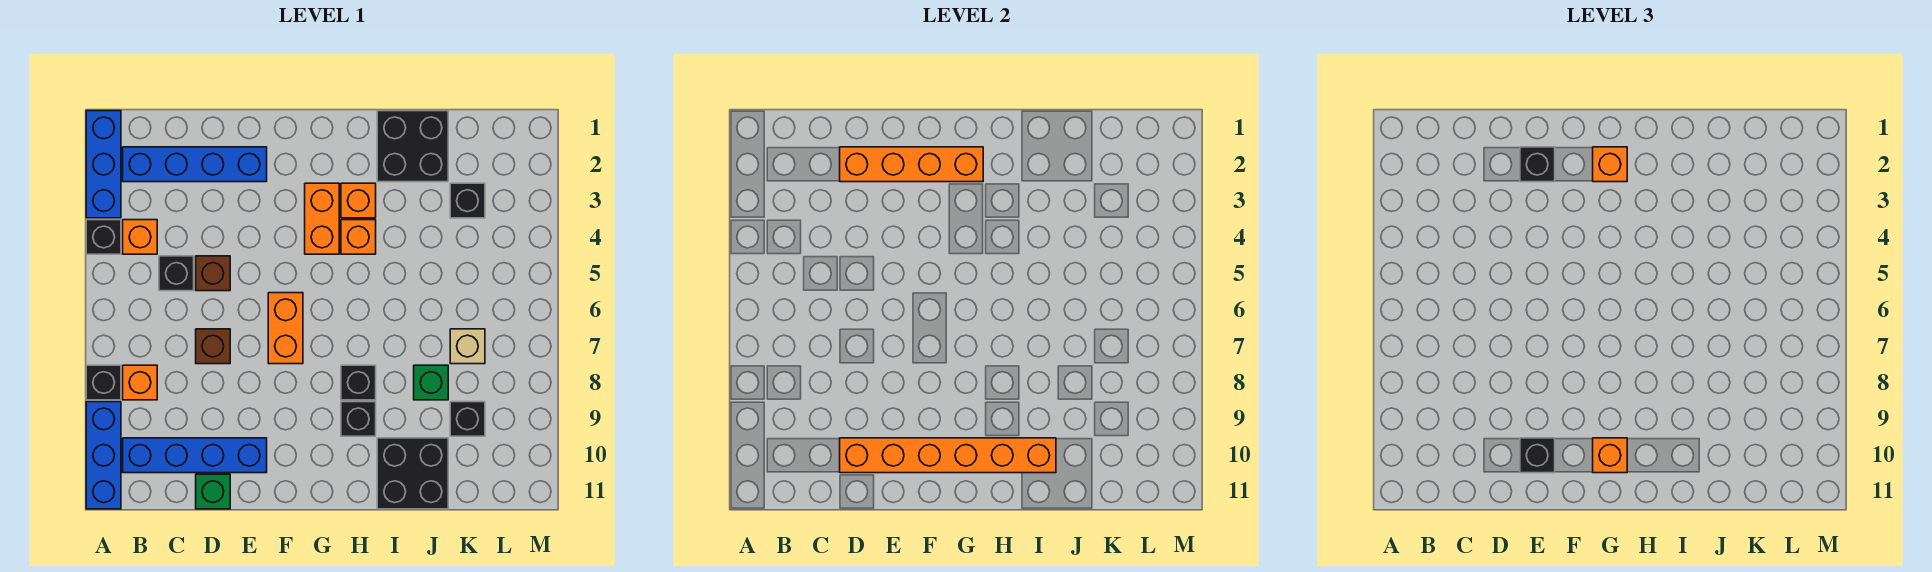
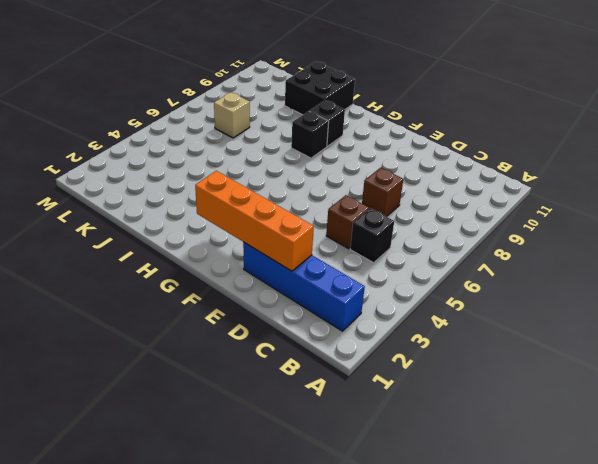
none -> blue 1x3 brick [86,111,121,218]
none -> black 1x1 brick [86,220,121,254]
none -> black 1x1 brick [86,365,121,400]
none -> blue 1x3 brick [86,402,121,509]

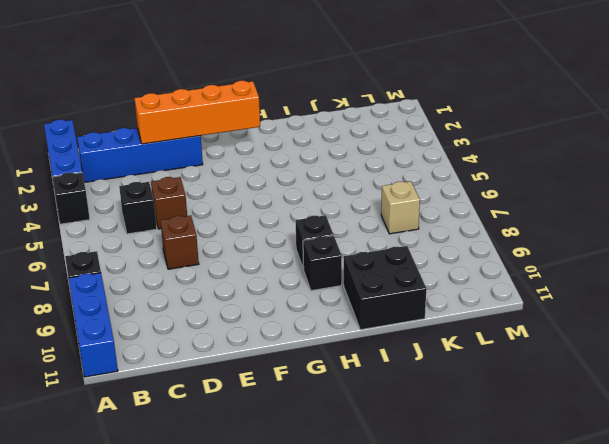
none -> orange 1x1 brick [123,220,157,254]
none -> orange 1x1 brick [123,365,157,400]
none -> blue 1x4 brick [123,438,267,473]
none -> green 1x1 brick [196,474,230,509]

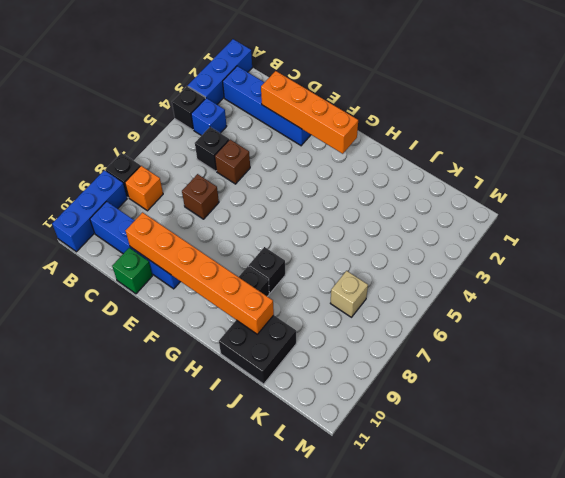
blue 1x1 brick [191,98,227,136] -> orange 1x1 brick [123,220,157,254]
none -> orange 1x2 brick [268,293,303,364]
none -> orange 1x2 brick [305,183,339,254]
none -> orange 1x1 brick [341,183,376,218]
none -> orange 1x1 brick [341,220,376,254]

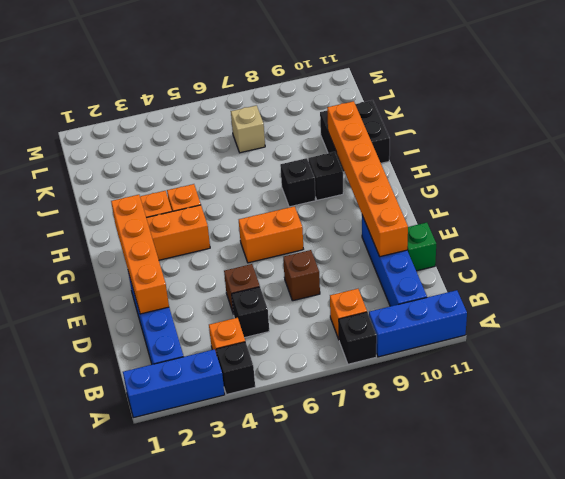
none -> black 2x2 brick [377,111,448,182]
none -> green 1x1 brick [414,365,448,400]
none -> black 1x1 brick [450,183,485,218]
none -> black 1x1 brick [450,402,485,436]

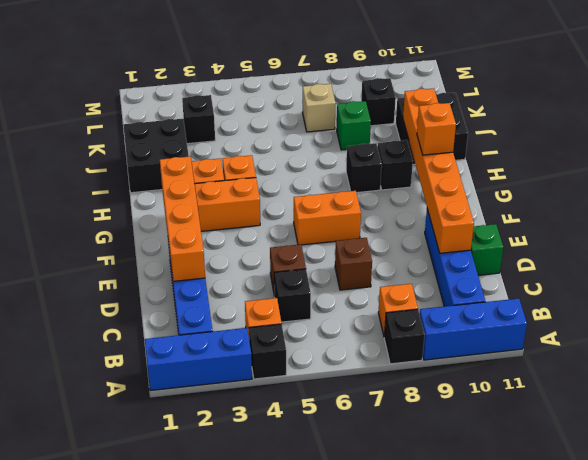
none -> black 1x1 brick [1520,147,1555,182]
none -> black 1x1 brick [1520,438,1555,473]
none -> orange 1x1 brick [1593,147,1627,182]

